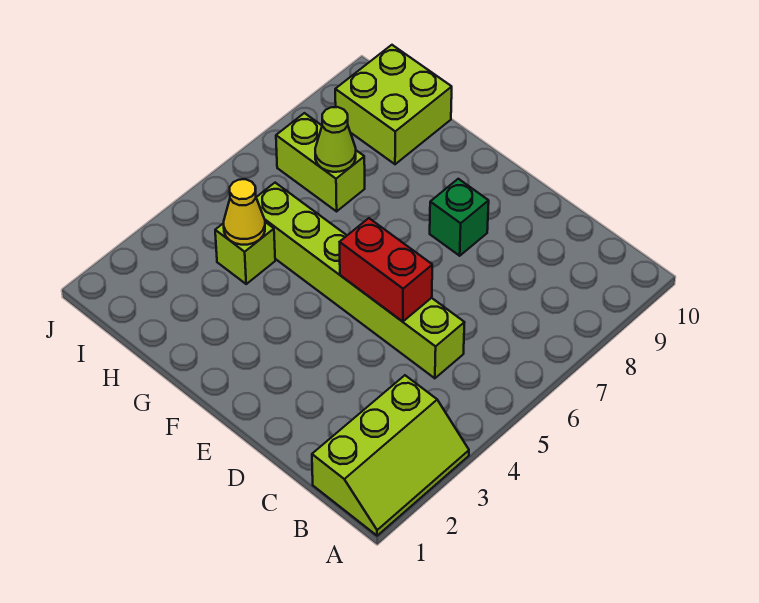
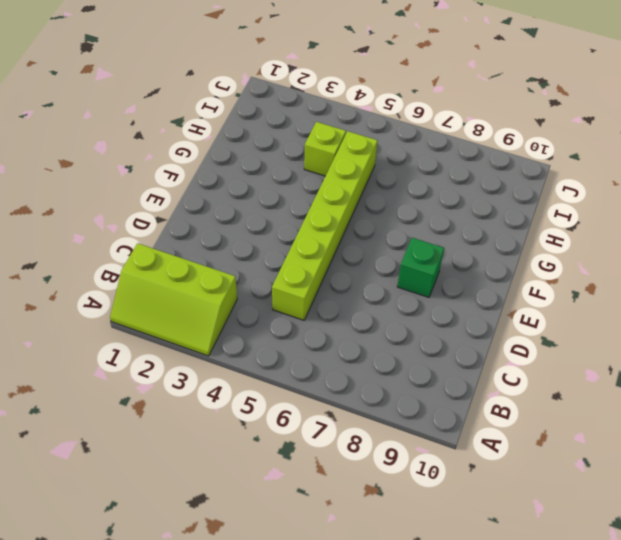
none -> lime 1x2 brick [276,113,365,211]
none -> lime 2x2 brick [335,45,452,164]

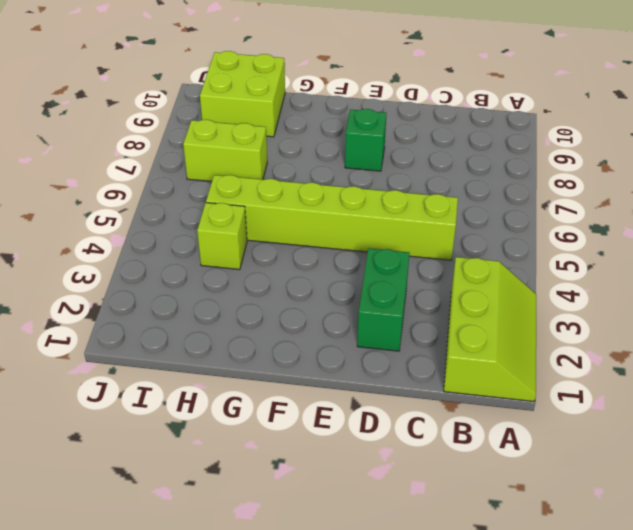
green 1x2 brick [357,248,409,351] -> none
none -> red 1x2 brick [340,218,432,322]
none -> yellow 1x1 cone [224,179,265,245]

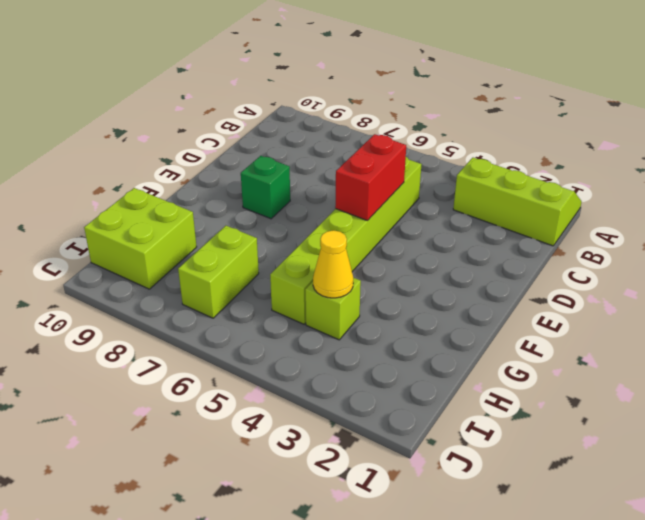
none -> lime 1x1 cone [315,107,356,172]

